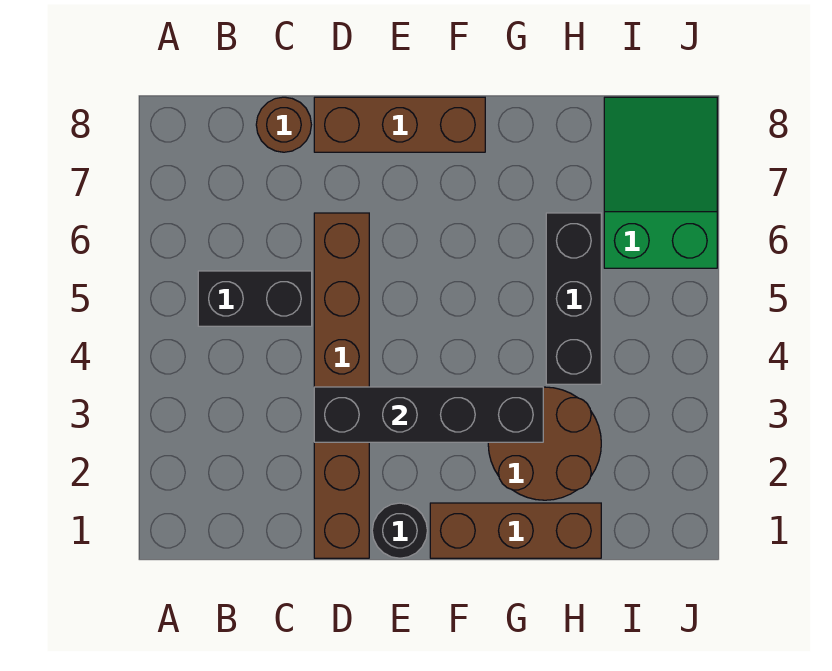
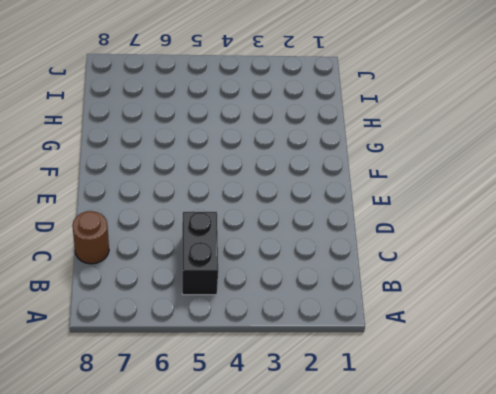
none -> brown 1x6 brick [314,213,369,558]
none -> brown 1x3 brick [314,97,485,152]

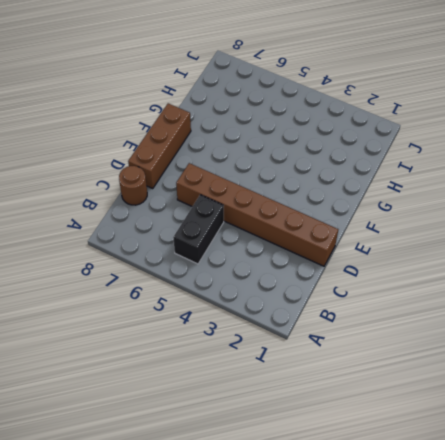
none -> black 1x1 round brick [372,503,427,558]
none -> brown 1x3 brick [430,503,601,558]

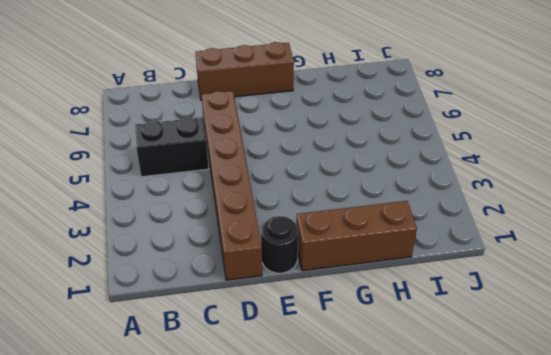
none -> brown 1x1 round brick [256,97,311,152]
none -> brown 2x2 round brick [488,387,601,500]

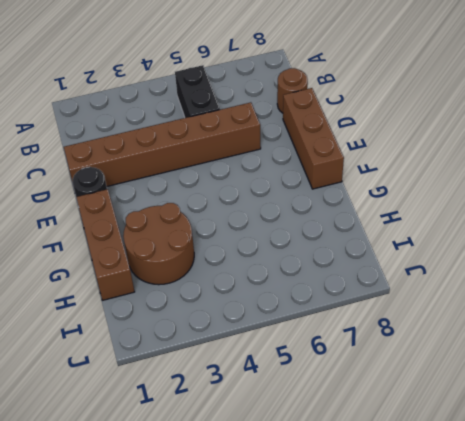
none -> black 1x3 brick [546,213,601,384]
none -> green 2x3 slope [604,97,717,268]

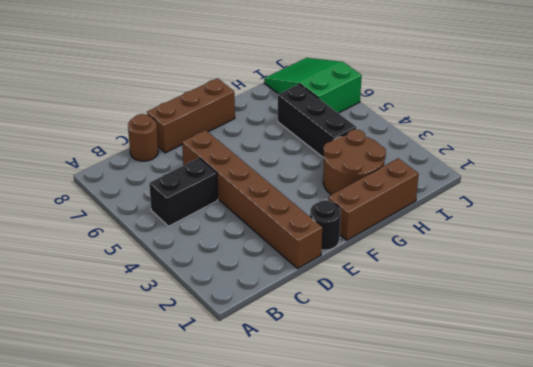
none -> black 1x4 brick [314,387,543,442]

